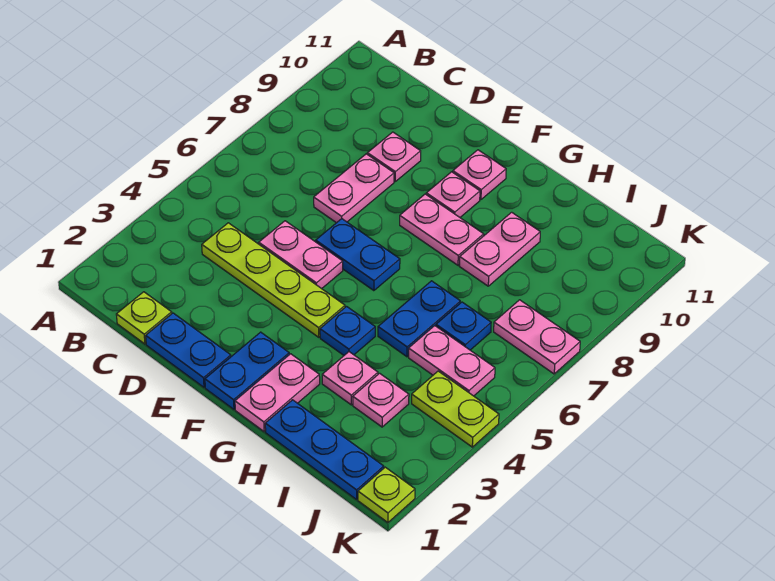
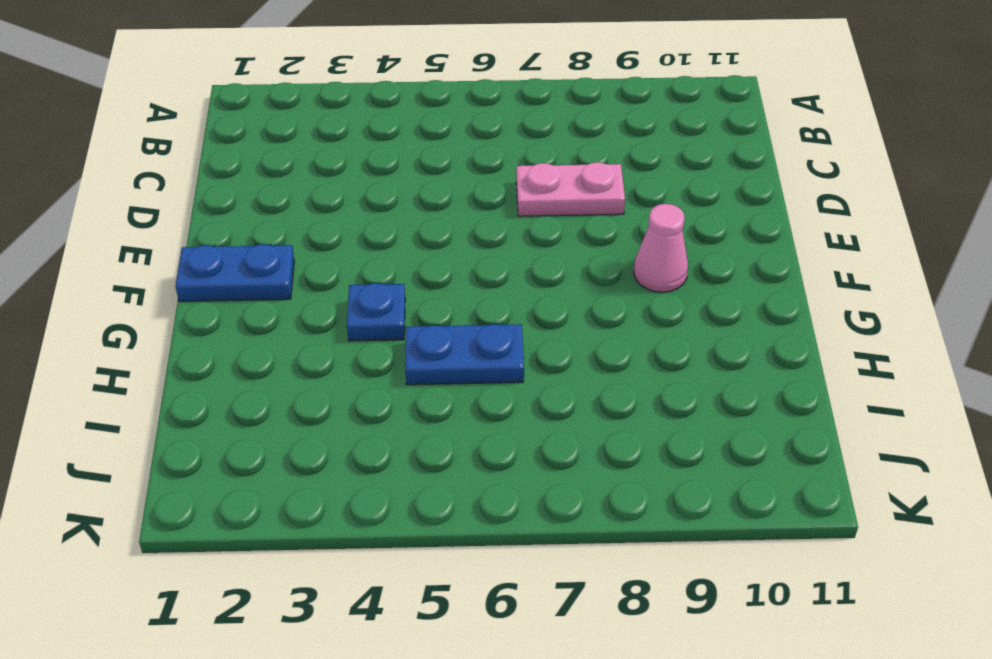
pink 1x1 cone [634,204,688,292] -> pink 1x1 plate [426,172,480,217]
none -> lime 1x1 plate [116,292,172,344]
none -> lime 1x4 plate [202,223,345,337]
none -> blue 1x2 plate [146,313,231,387]

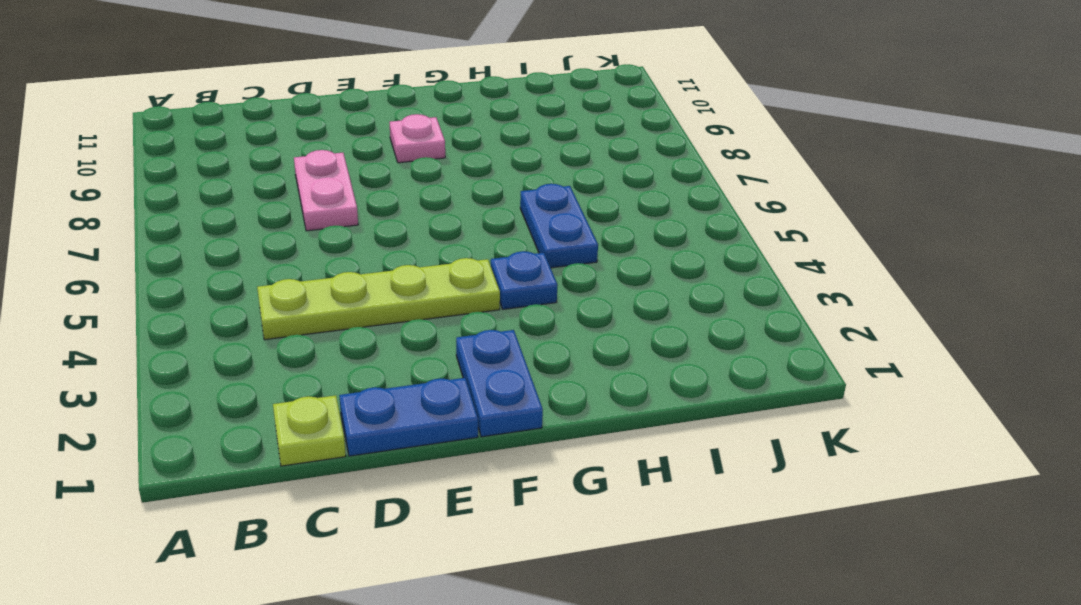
none -> pink 1x2 plate [259,221,343,289]
none -> pink 1x1 plate [367,132,421,181]
none -> blue 1x2 plate [316,219,400,291]

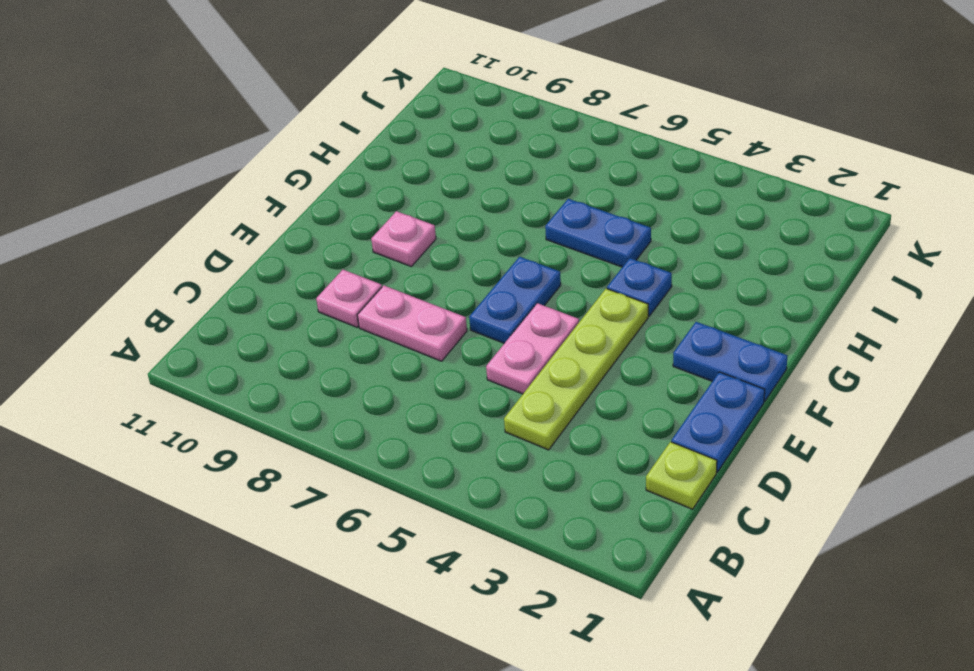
none -> pink 1x2 plate [400,194,484,265]
none -> pink 1x1 plate [453,150,506,200]
none -> pink 1x2 plate [235,354,320,432]

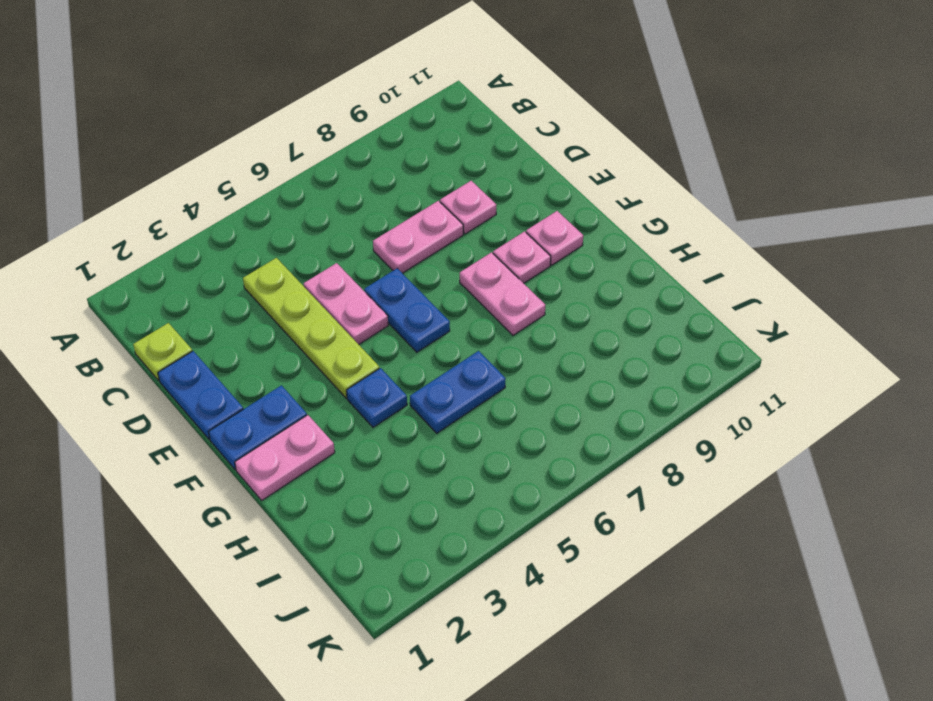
none -> blue 1x3 plate [265,400,384,499]
none -> pink 1x1 plate [322,352,378,405]
none -> pink 1x2 plate [460,212,540,286]

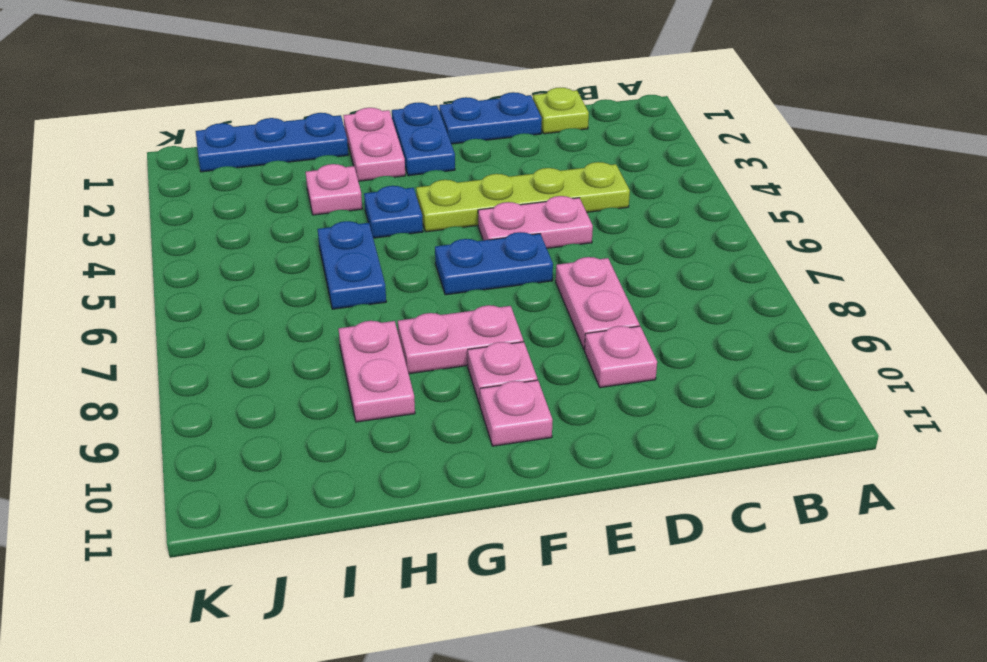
none -> pink 1x1 plate [353,373,409,427]
none -> pink 1x2 plate [409,326,495,396]
none -> blue 1x1 plate [436,302,491,350]

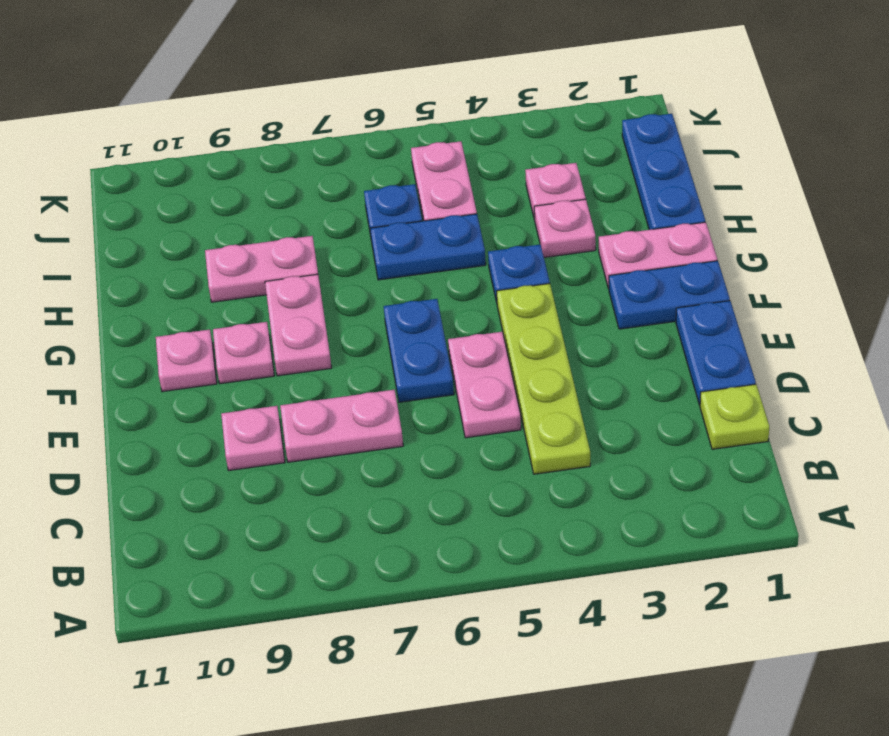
none -> lime 1x2 plate [412,371,499,447]
none -> pink 1x2 plate [494,300,580,374]
none -> lime 1x1 plate [358,467,415,522]

